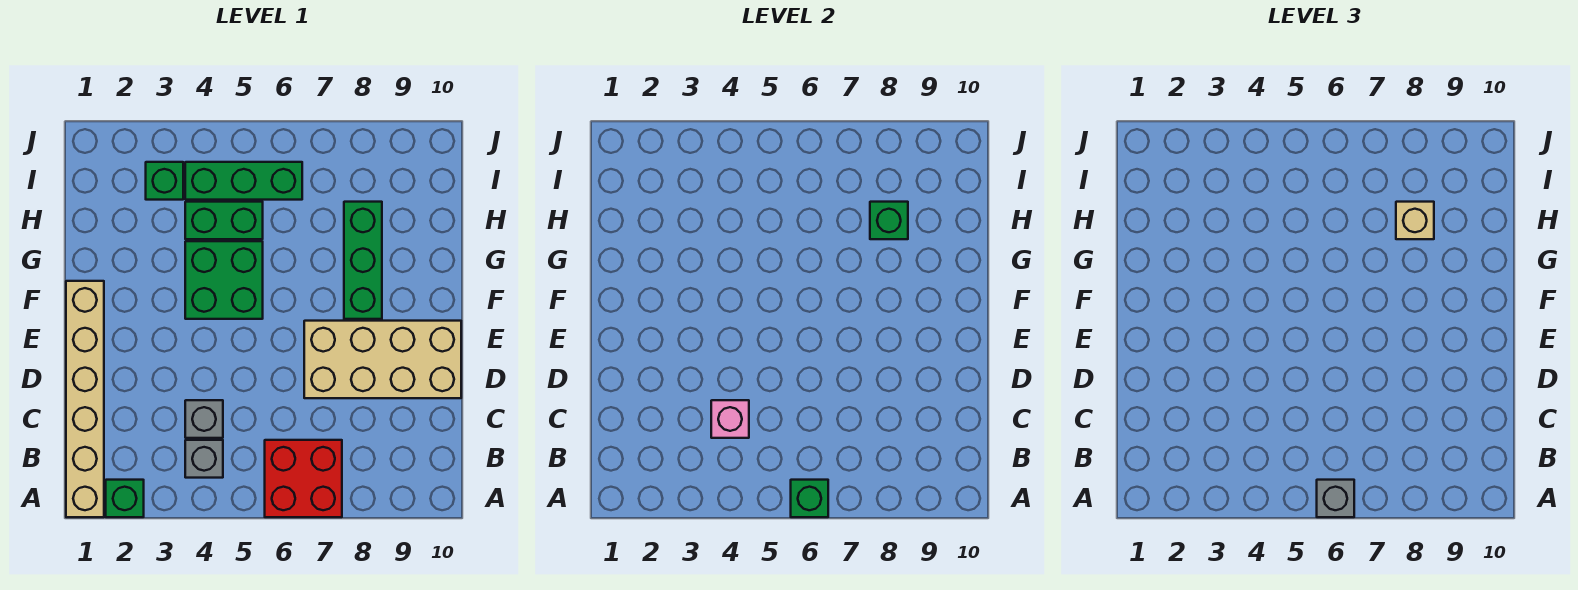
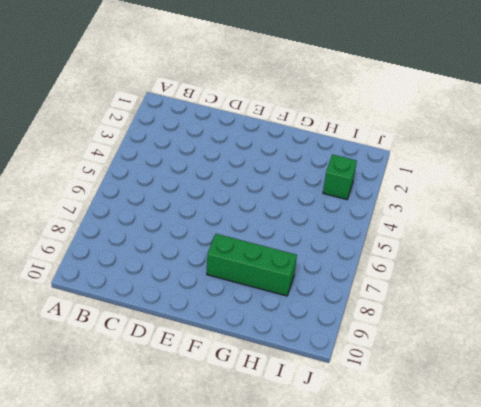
none -> tan 1x6 brick [66,281,104,517]
none -> green 1x1 brick [106,480,144,517]
none -> red 2x2 brick [265,440,342,517]

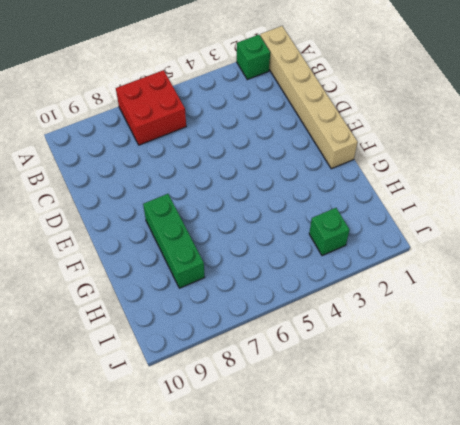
none -> grey 1x1 brick [185,440,223,478]
none -> grey 1x1 brick [185,400,223,438]
none -> tan 2x4 brick [304,321,461,398]

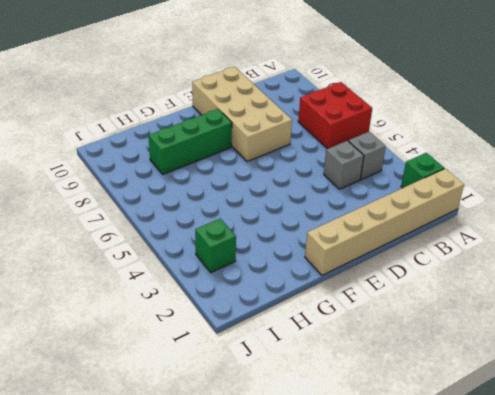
none -> green 2x2 brick [185,241,263,319]
none -> green 1x2 brick [185,202,263,239]
none -> green 1x3 brick [185,162,302,200]

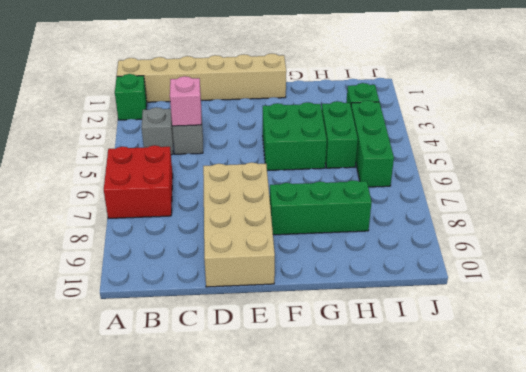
none -> green 1x1 brick [791,480,828,517]
none -> green 1x1 brick [870,202,908,239]
none -> grey 1x1 brick [1317,480,1354,517]

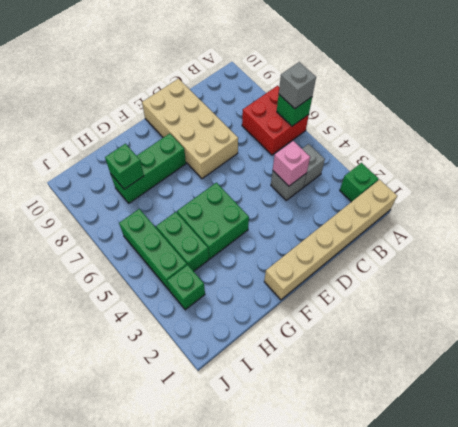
none -> tan 1x1 brick [1396,202,1434,239]

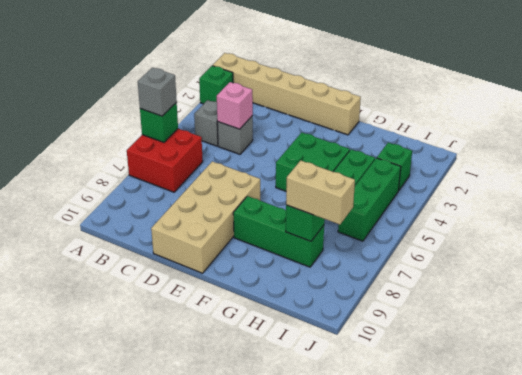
tan 1x2 brick [286,161,355,225] -> tan 1x1 brick [1396,202,1434,239]

